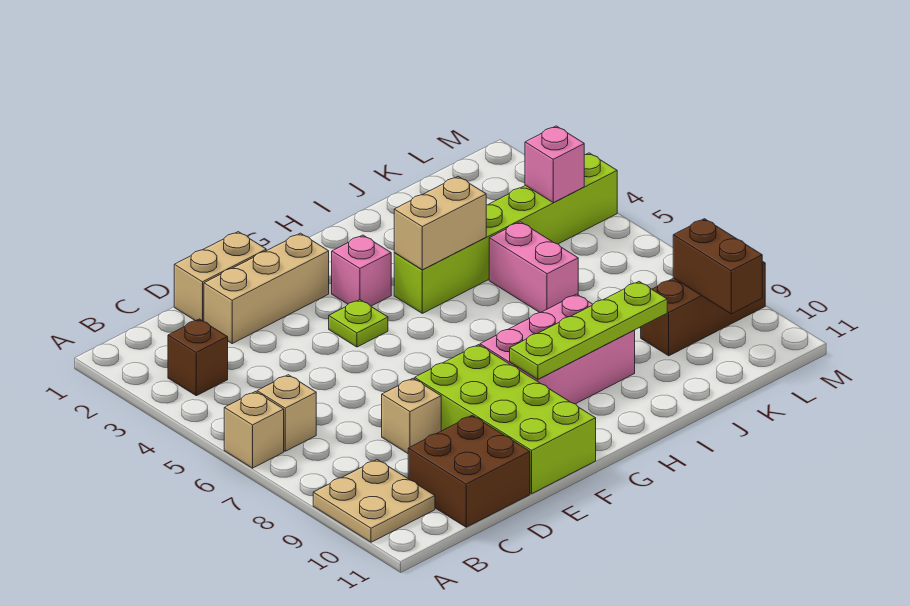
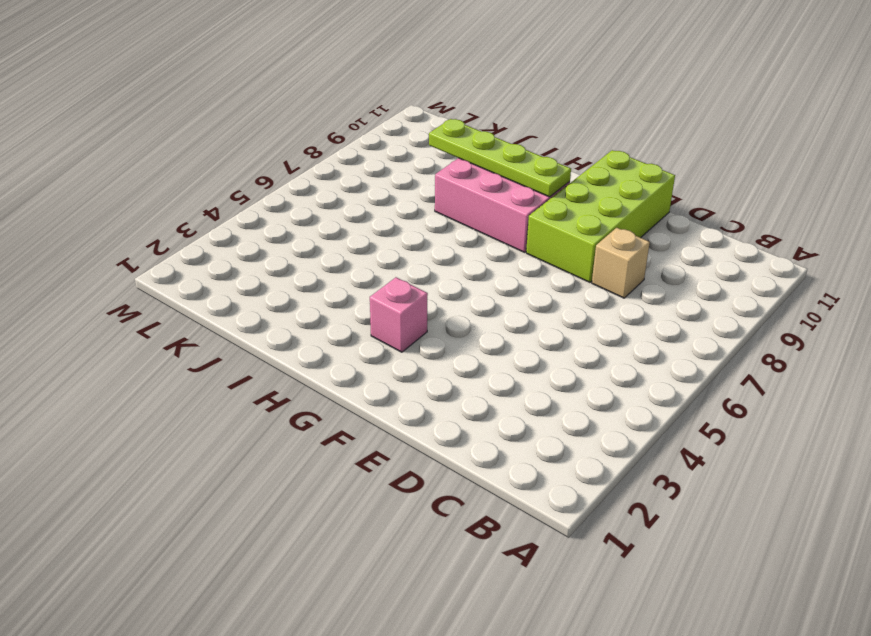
none -> tan 1x1 brick [224,392,284,468]
none -> tan 2x2 plate [313,460,435,542]
none -> brown 1x1 brick [168,319,228,396]

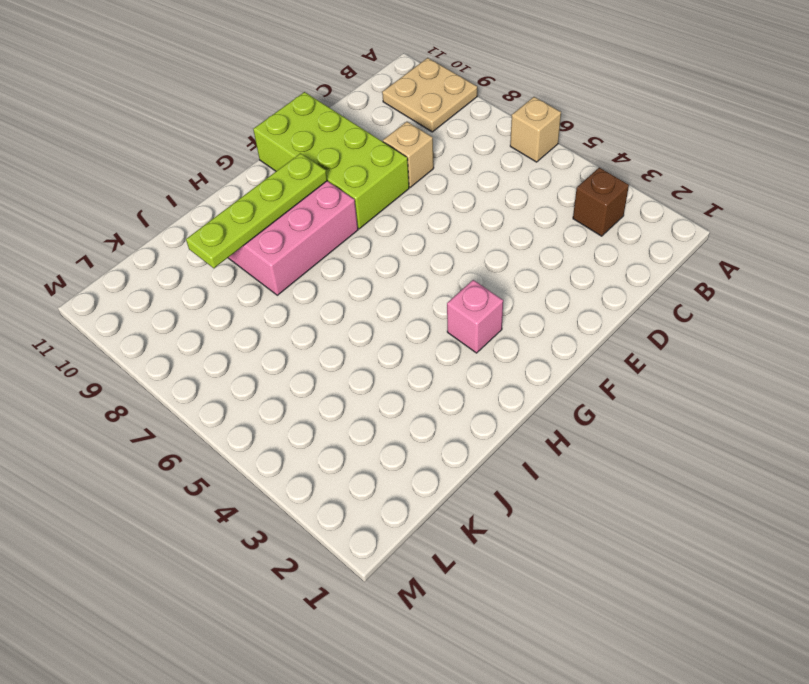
none -> tan 1x1 brick [257,375,316,451]
none -> brown 2x2 brick [408,415,530,527]
none -> tan 1x2 brick [174,232,266,322]

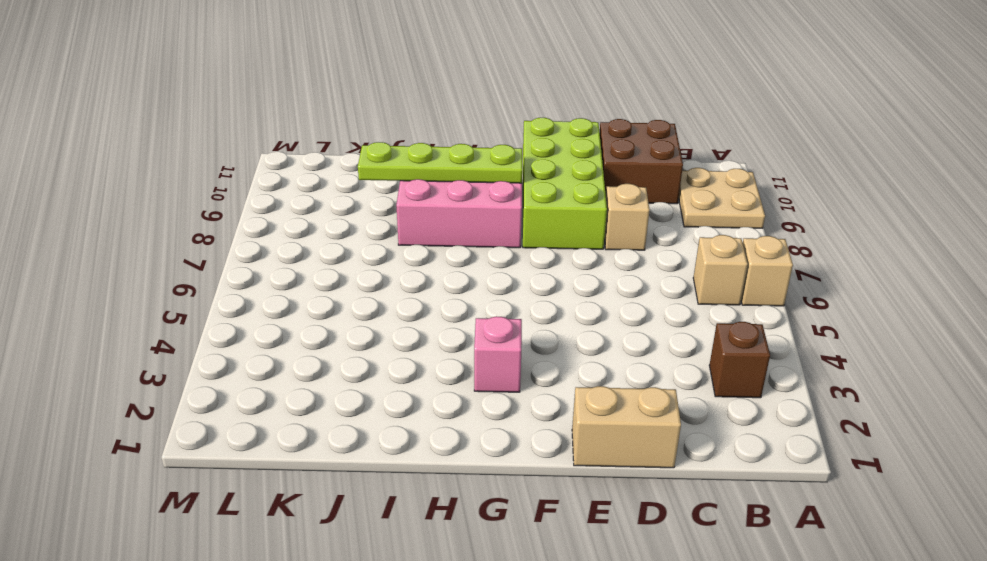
none -> tan 1x3 brick [204,233,329,343]
none -> lime 1x1 plate [329,300,388,347]
none -> lime 1x6 brick [394,153,617,313]

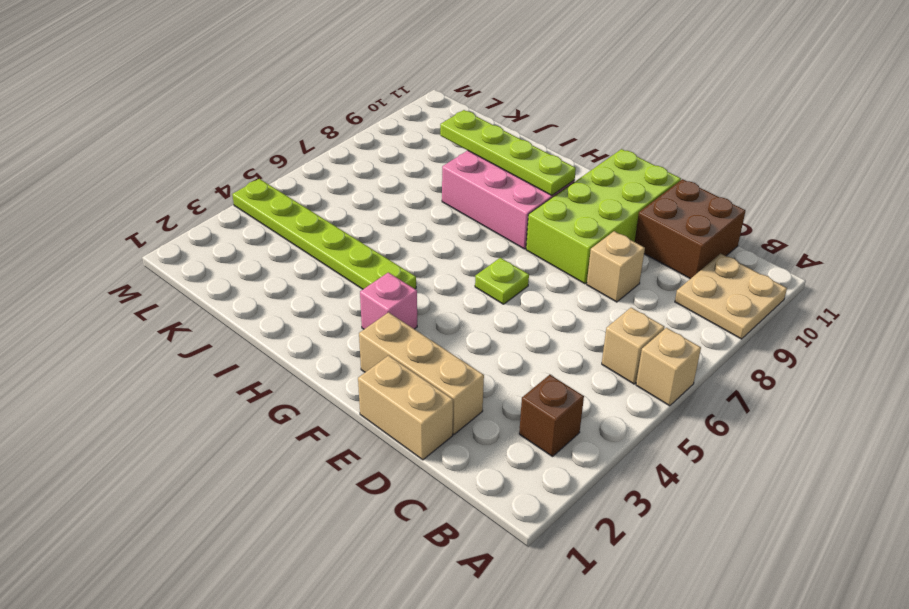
lime 1x1 plate [475,258,529,304] -> lime 1x1 plate moved to [329,300,388,347]
lime 1x6 plate [232,179,416,289] -> lime 1x6 brick [394,153,617,313]
none -> pink 1x2 brick [489,222,578,313]
none -> brown 1x3 brick [641,261,765,356]
none -> tan 1x2 brick [394,177,486,270]

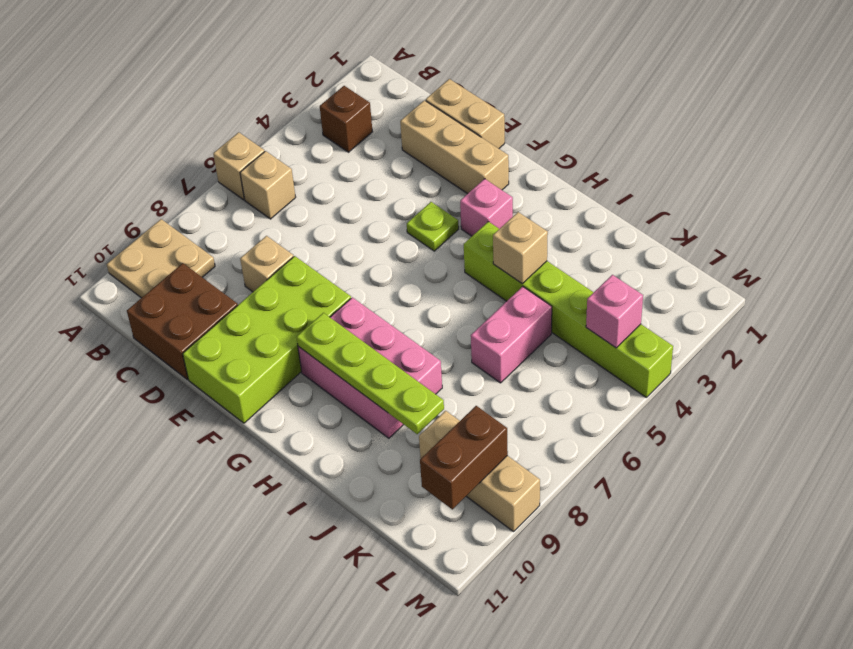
tan 1x1 brick [493,212,548,283] -> tan 1x2 brick [394,177,486,270]
tan 1x3 brick [419,411,540,532] -> brown 1x3 brick [641,261,765,356]

